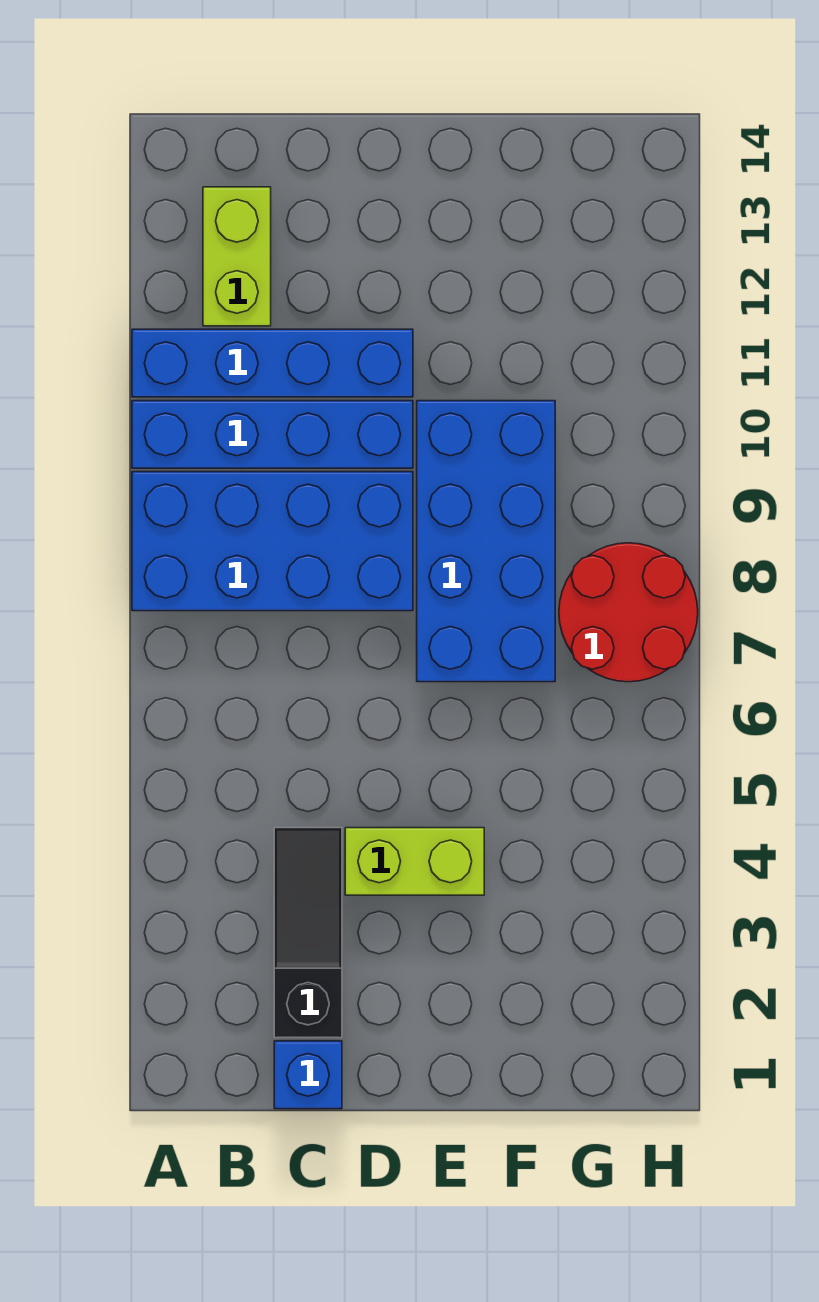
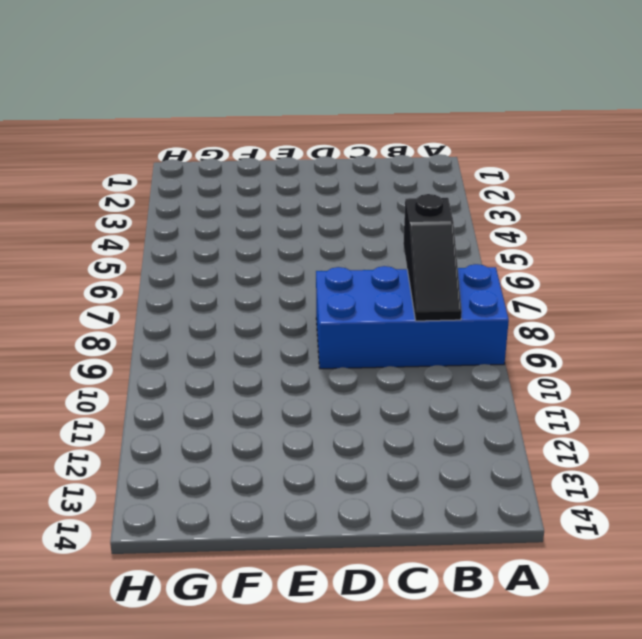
black 1x3 slope [403,194,462,321] -> black 1x3 slope moved to [274,828,342,1038]
none -> blue 1x4 brick [132,401,413,468]
none -> blue 1x4 brick [132,329,413,397]

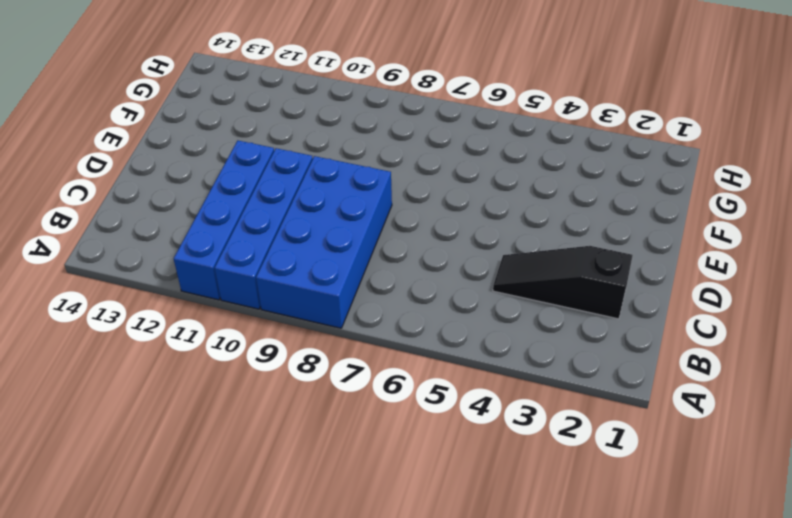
none -> lime 1x2 brick [203,187,271,326]
none -> blue 1x1 brick [274,1041,342,1109]

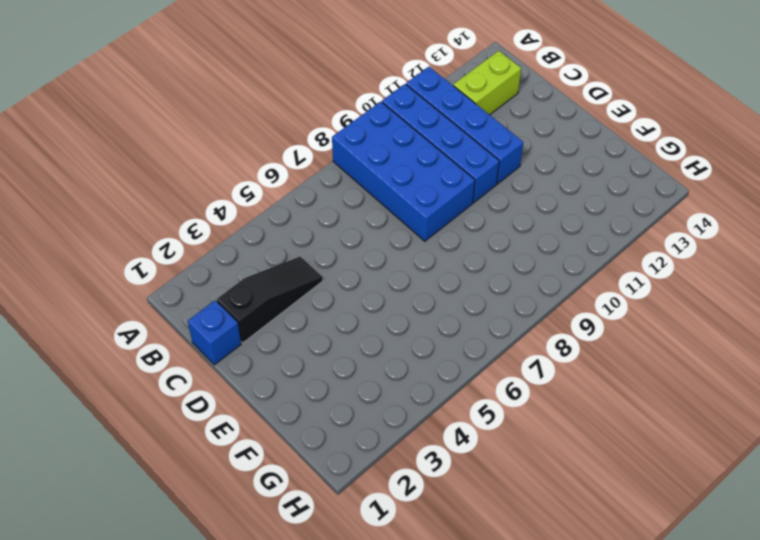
none -> lime 1x2 brick [345,828,484,895]
none -> blue 2x4 brick [417,401,555,682]

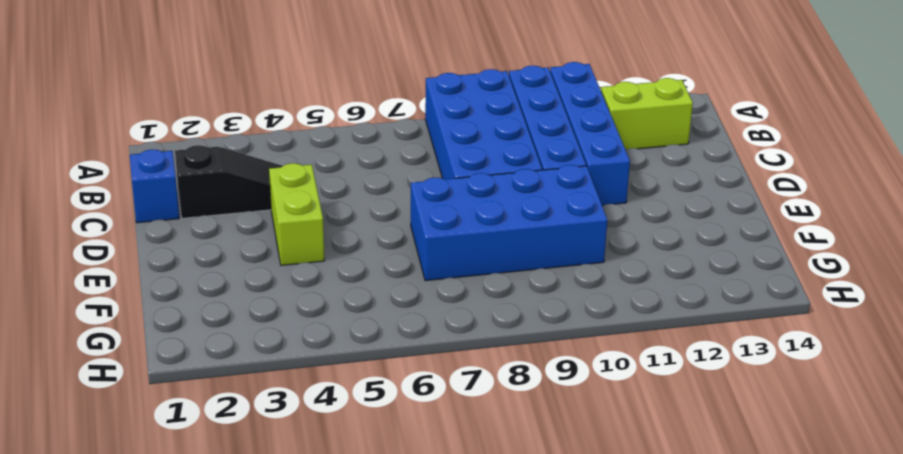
none -> red 2x2 round brick [559,543,698,682]

